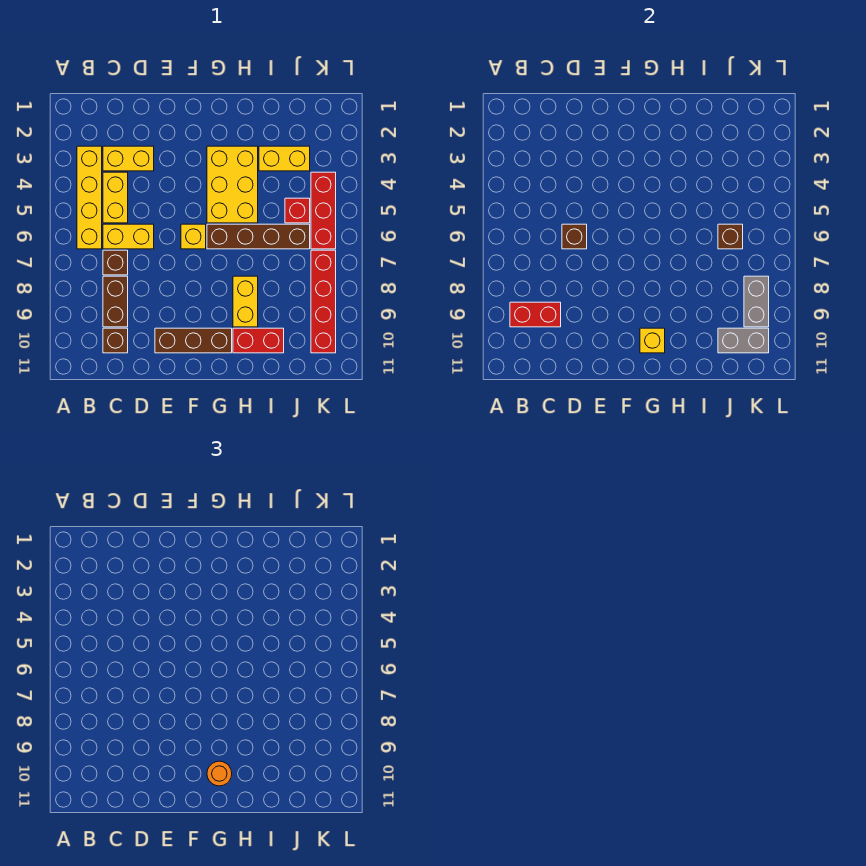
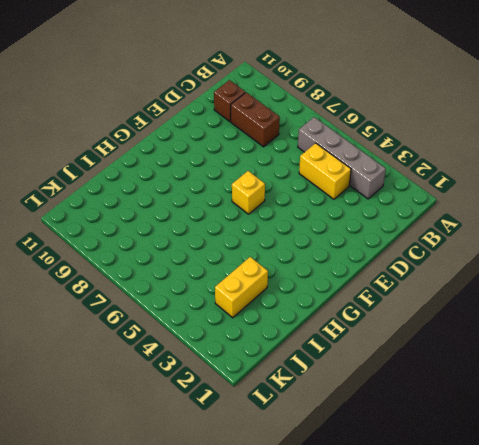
grey 1x4 brick [298,117,386,199] -> yellow 1x4 brick [77,146,102,249]
none -> yellow 1x2 brick [103,146,154,171]
none -> yellow 1x2 brick [103,224,154,249]
none -> brown 1x1 brick [103,250,128,275]

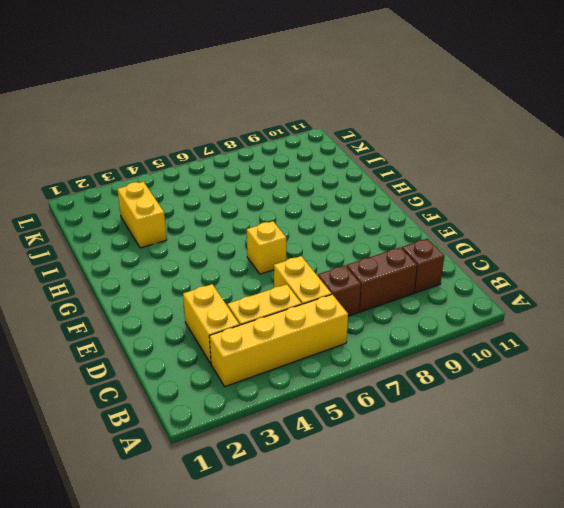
none -> brown 1x3 brick [155,328,232,353]
none -> yellow 2x3 brick [207,146,258,223]
none -> brown 1x4 brick [207,224,310,249]

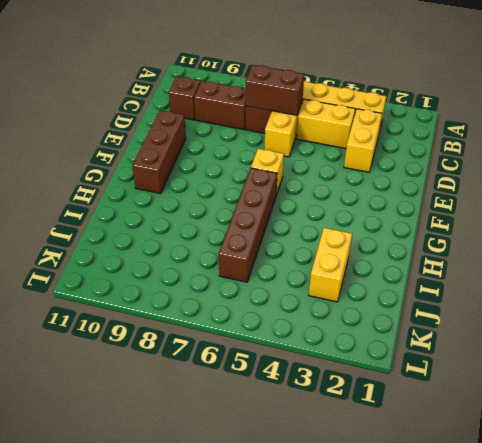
brown 1x2 brick [246,65,304,115] -> none
none -> yellow 2x3 brick [207,146,258,223]
none -> yellow 1x2 brick [233,276,258,327]
none -> red 1x2 brick [233,328,284,353]

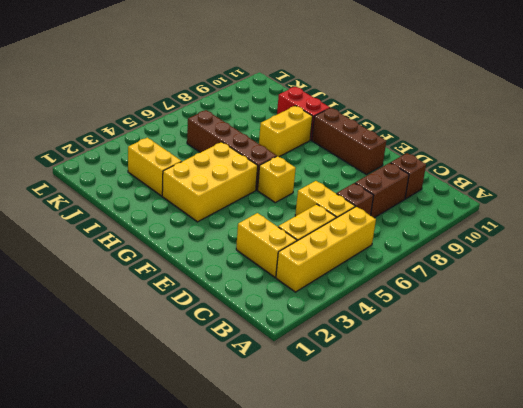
none -> red 1x1 brick [285,198,310,223]
none -> red 1x3 brick [311,172,336,249]
none -> red 1x4 brick [311,250,336,353]

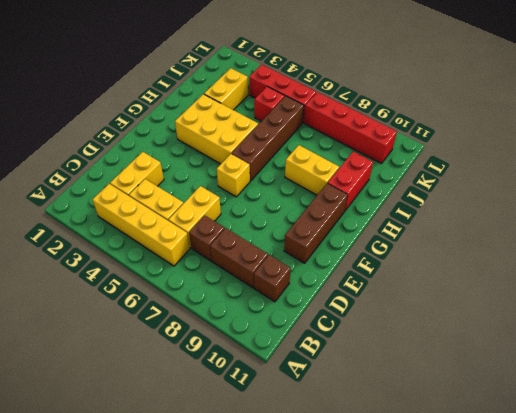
none -> red 1x2 brick [510,302,561,327]
none -> brown 1x1 brick [562,224,587,249]
none -> yellow 1x1 brick [640,328,665,353]

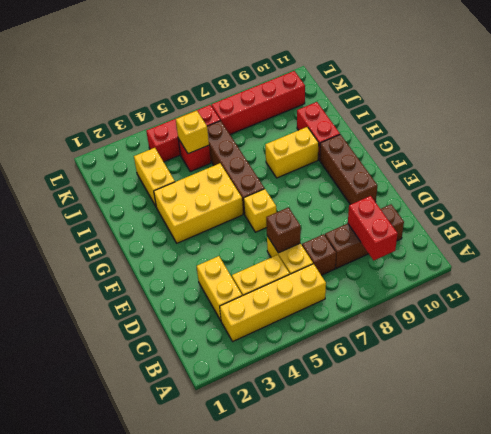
yellow 1x1 brick [176,111,209,154] -> yellow 1x1 brick moved to [640,328,665,353]
none -> brown 1x1 brick [718,224,743,249]
none -> grey 1x2 brick [718,328,769,353]
none -> grey 1x2 brick [744,276,769,327]

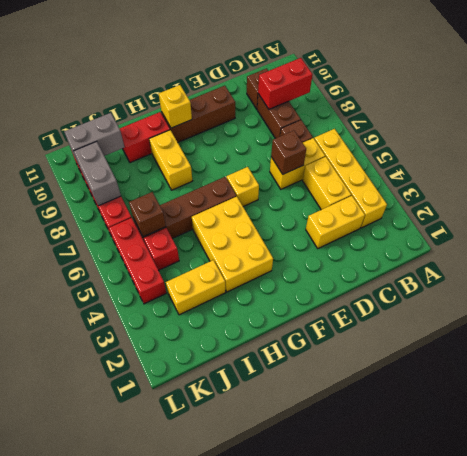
none -> orange 1x1 round brick [207,761,232,786]

